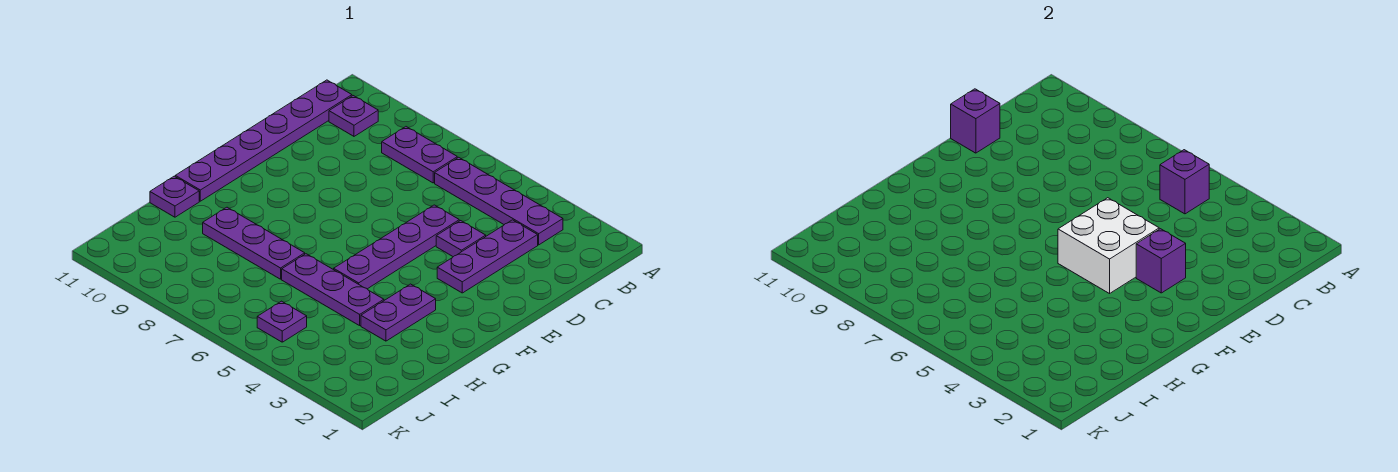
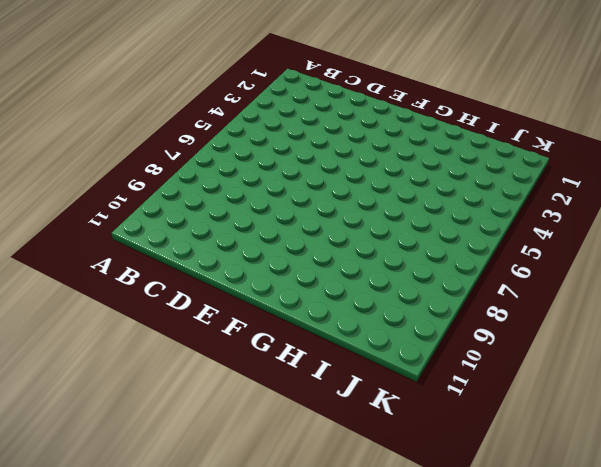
none -> purple 1x4 plate [435,157,563,245]
none -> purple 1x2 plate [382,127,457,183]
none -> purple 1x1 plate [329,96,378,136]

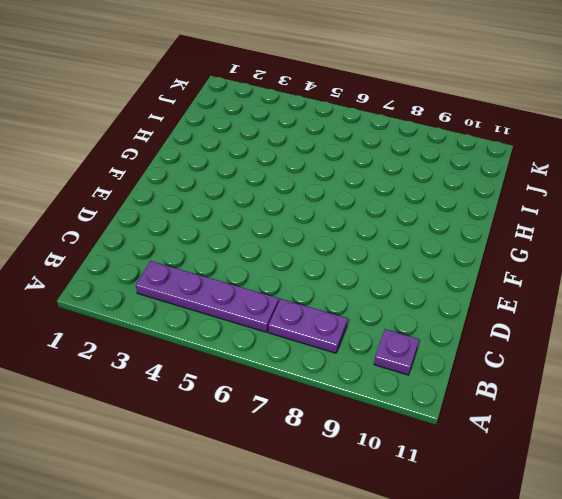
none -> purple 1x6 plate [175,80,352,201]
none -> purple 1x3 plate [437,220,538,293]
none -> purple 1x1 plate [436,221,486,257]

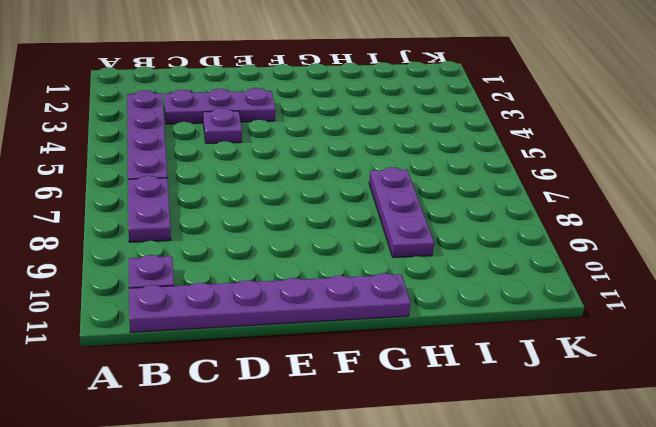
none -> purple 1x4 plate [334,205,459,289]
none -> purple 1x2 plate [361,284,436,341]
none -> purple 1x3 plate [282,254,384,326]

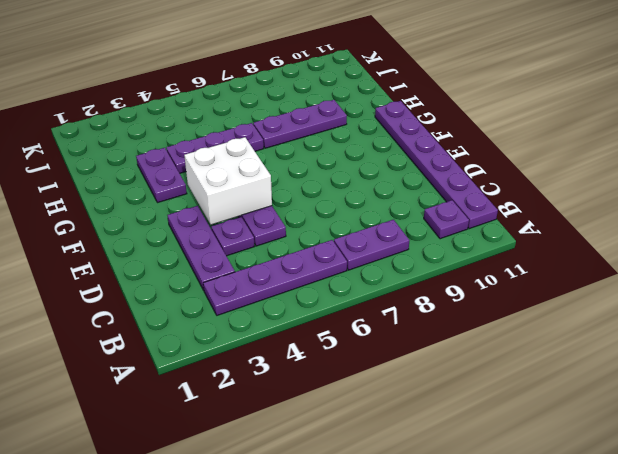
none -> purple 1x1 plate [150,176,199,217]
none -> purple 1x1 plate [257,301,307,342]
none -> purple 1x1 brick [1160,150,1209,214]

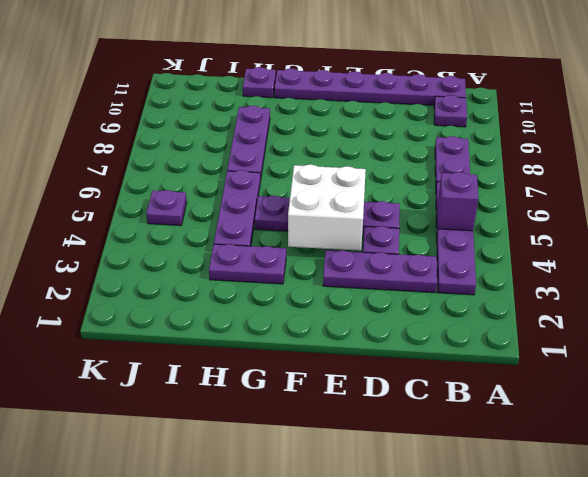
none -> purple 1x1 brick [951,89,1000,153]
none -> purple 1x1 brick [1136,229,1186,293]

